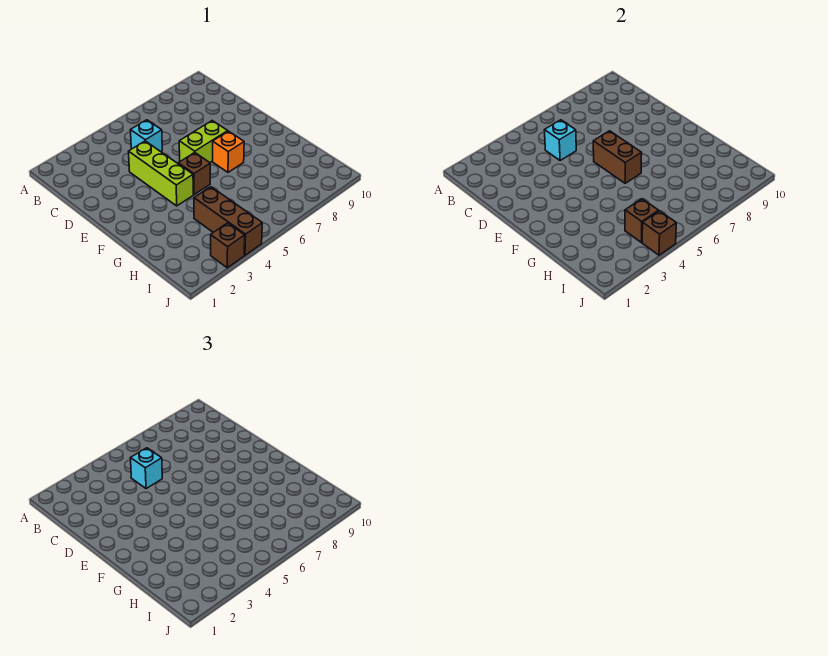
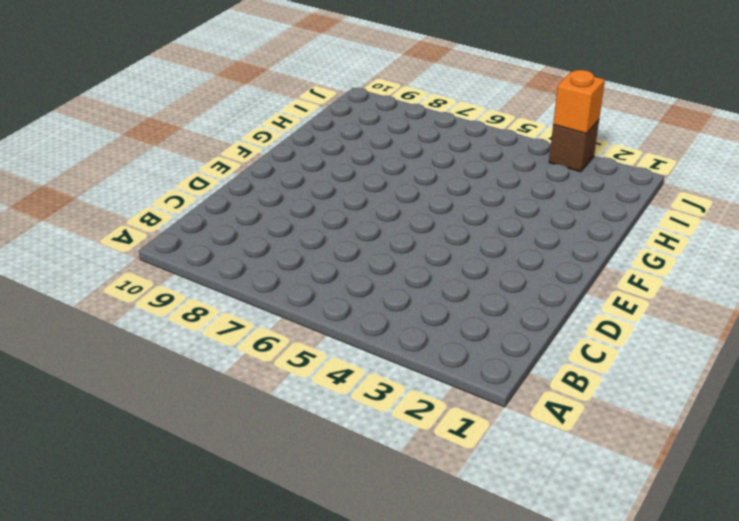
orange 1x1 brick [553,70,605,134] -> orange 1x1 brick moved to [213,131,244,172]
none -> cyan 1x1 brick [130,120,162,152]
none -> lime 1x3 brick [128,141,193,206]
none -> lime 1x2 brick [179,121,228,162]

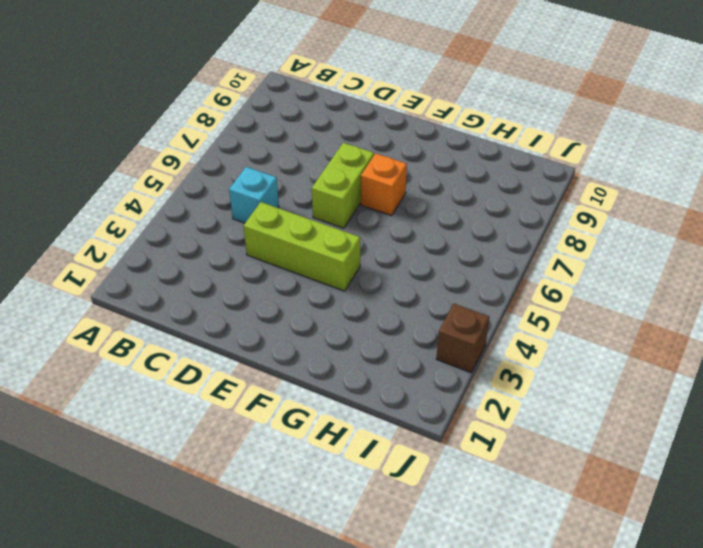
none -> brown 1x1 brick [178,153,210,195]
none -> brown 1x3 brick [194,187,262,255]
none -> cyan 1x1 brick [544,120,576,161]

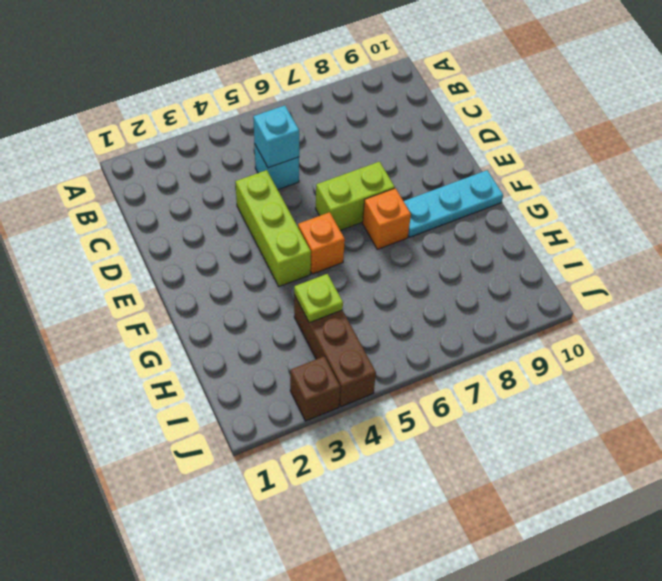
orange 1x1 brick [298,212,345,274] -> brown 1x1 brick [178,153,210,195]
cyan 1x3 plate [404,170,503,237] -> none
lime 1x1 plate [294,274,343,323] -> none
none -> brown 1x2 brick [593,131,642,183]
none -> brown 1x1 brick [625,199,659,243]
none -> brown 1x1 brick [642,211,676,255]

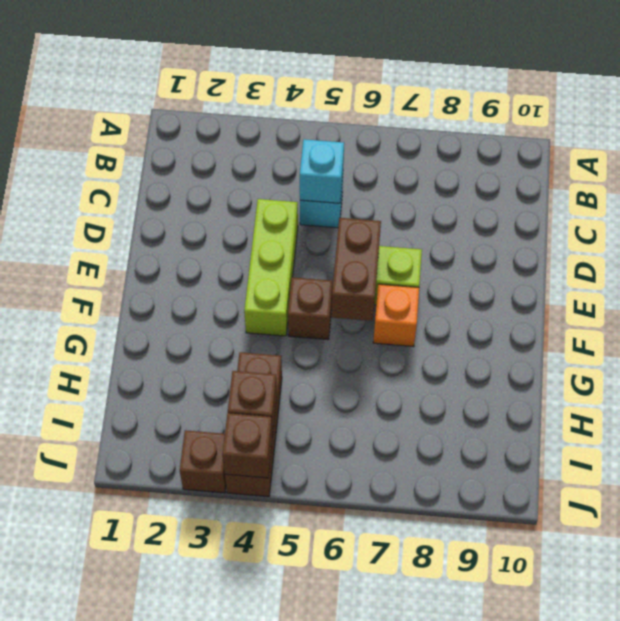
none -> cyan 1x1 brick [130,448,162,489]

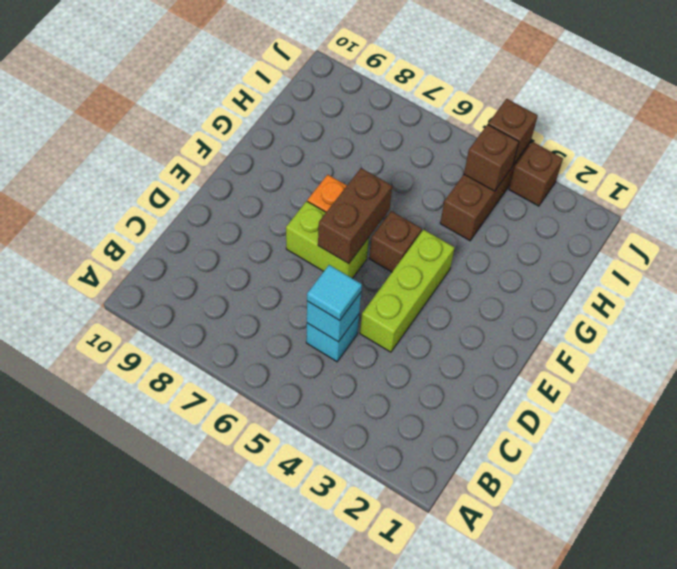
cyan 1x1 tile [307,265,362,320] -> cyan 1x1 brick [130,448,162,489]

